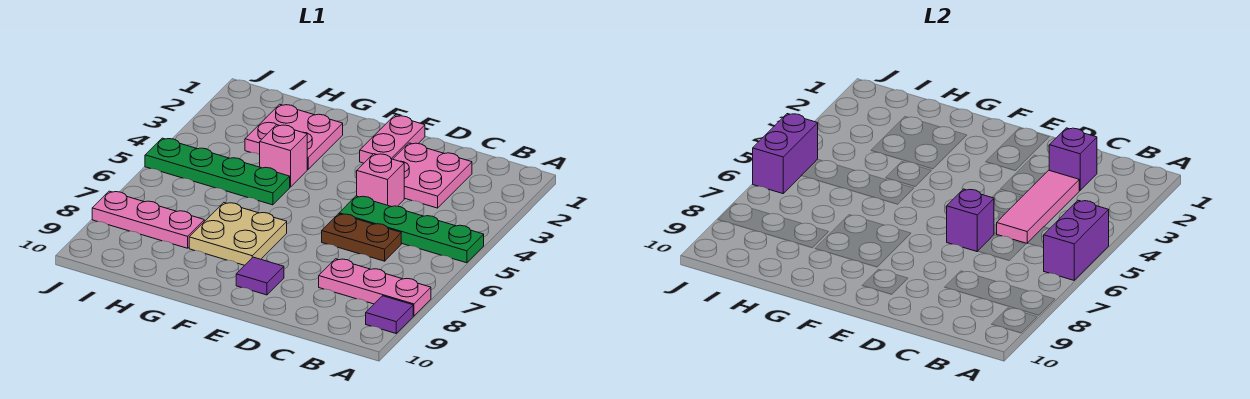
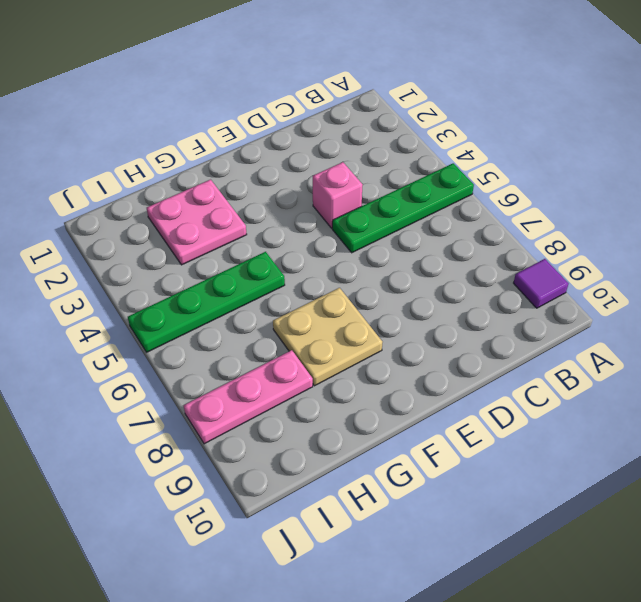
none -> pink 1x3 plate [319,259,431,316]
none -> pink 2x2 plate [393,143,472,208]
none -> brown 1x2 plate [322,214,401,261]

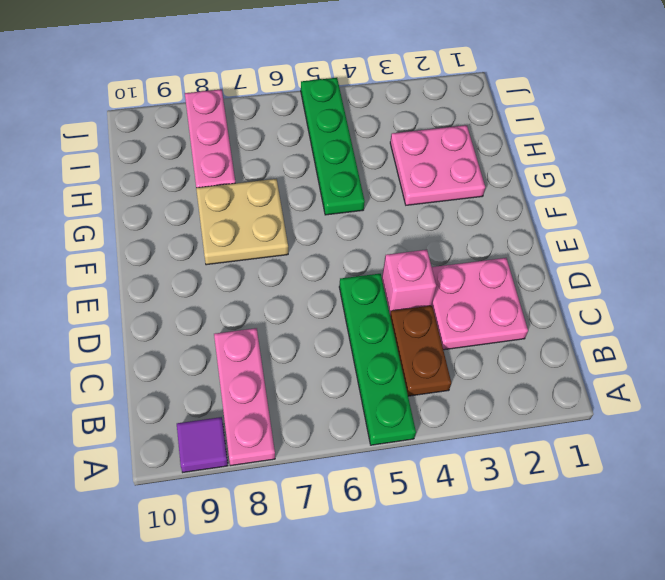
brown 1x2 plate [390,306,451,396] -> brown 1x2 plate moved to [322,214,401,261]
none -> pink 1x2 plate [360,116,425,163]
none -> purple 1x1 tile [236,257,284,295]
none -> pink 1x1 brick [260,125,307,187]

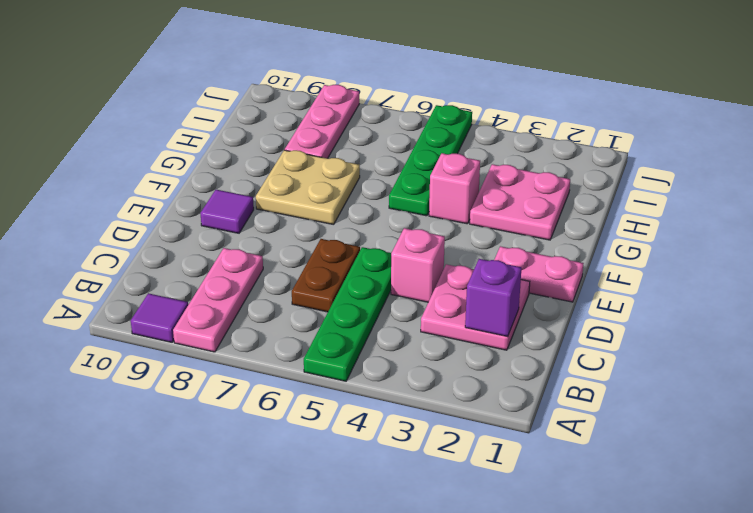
none -> purple 1x2 brick [1044,200,1109,280]
none -> pink 1x3 tile [997,170,1079,243]
none -> purple 1x1 brick [947,189,994,251]

